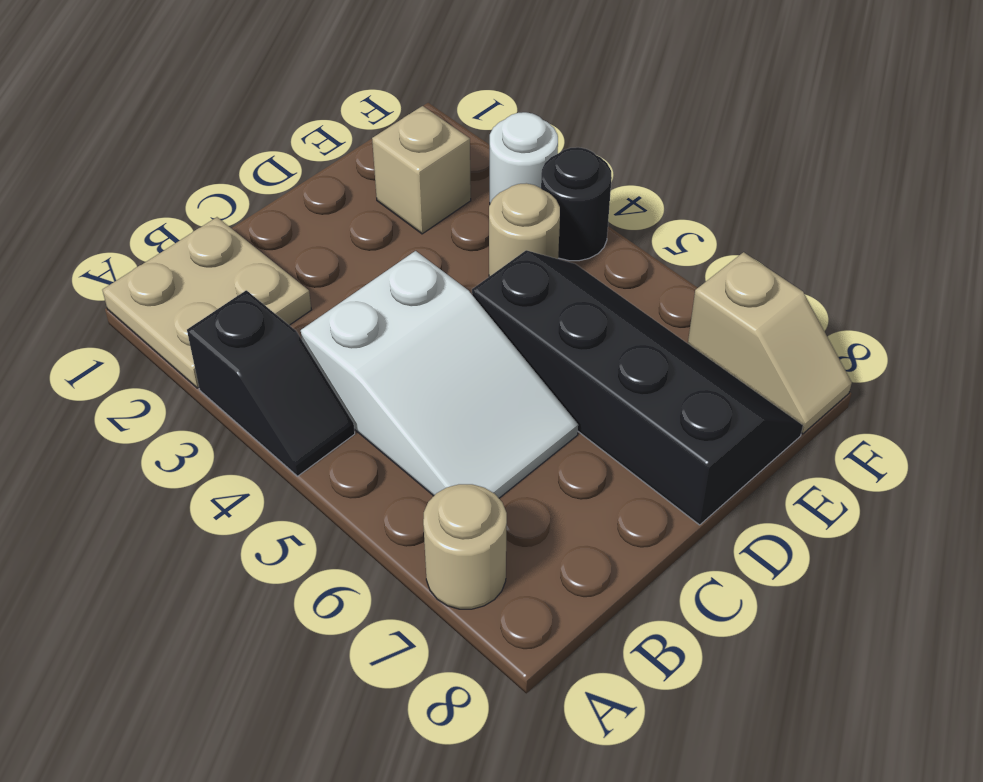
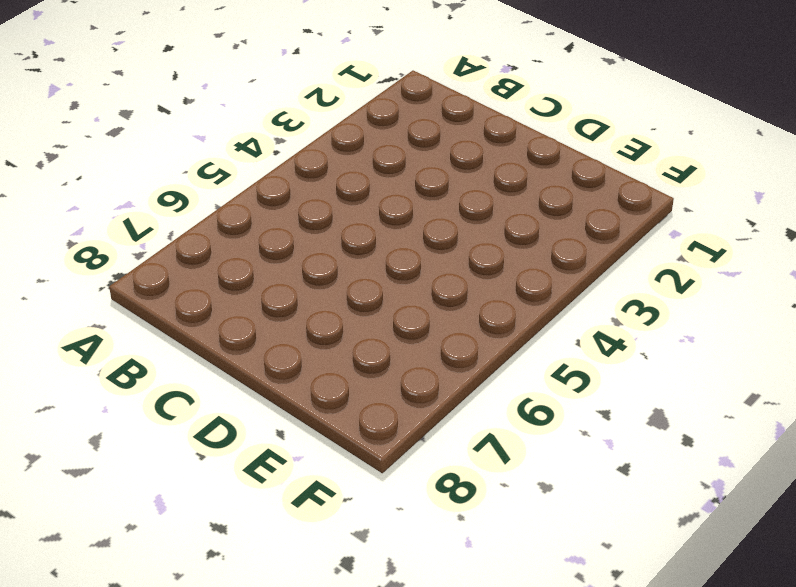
none -> tan 2x2 plate [102,217,311,388]
none -> black 1x2 slope [187,290,355,476]

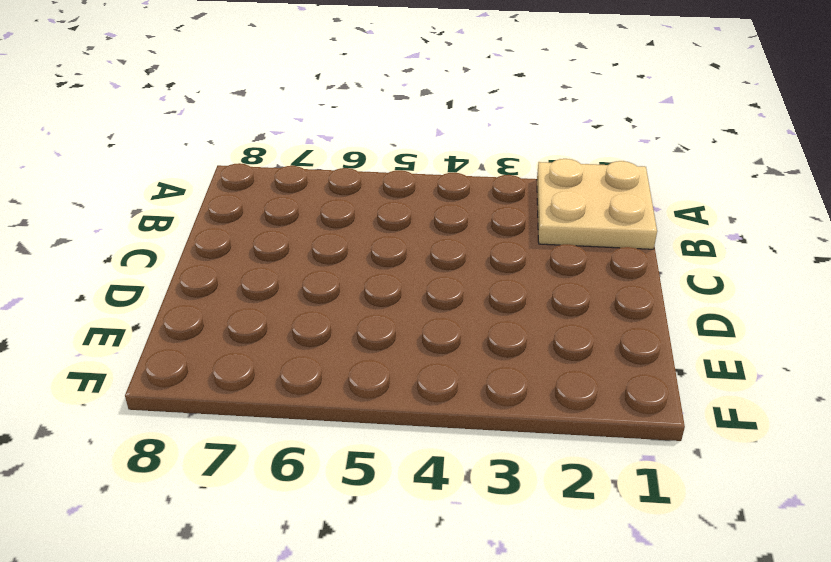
none -> black 1x2 slope [187,290,355,476]
none -> tan 1x1 round brick [423,484,507,609]

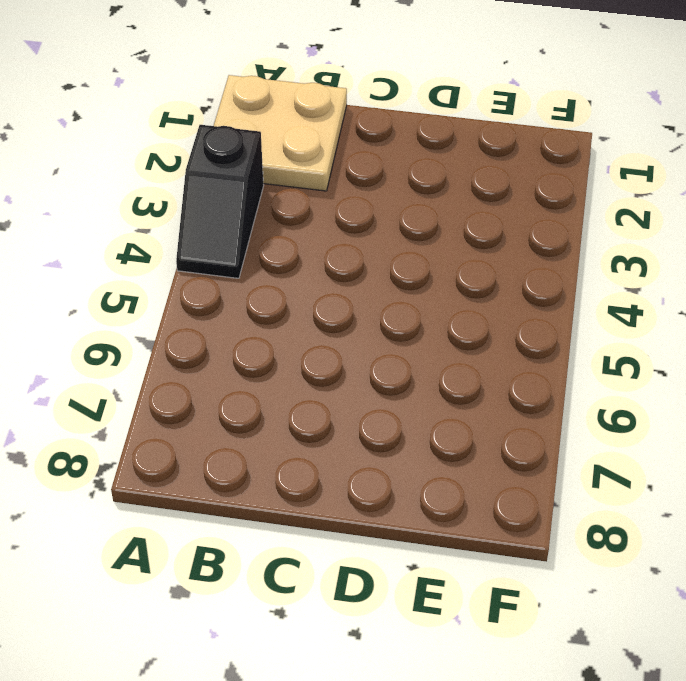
none -> tan 1x1 round brick [423,484,507,609]
none -> white 2x3 slope [301,251,578,498]

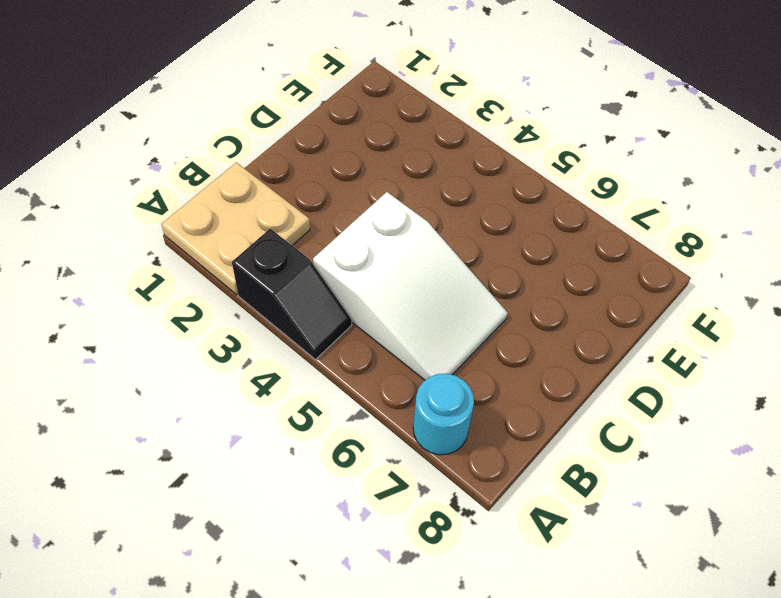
cyan 1x1 round brick [413,374,474,455] -> tan 1x1 round brick [423,484,507,609]
none -> black 2x4 slope [472,250,803,525]
none -> tan 1x1 brick [372,106,471,234]

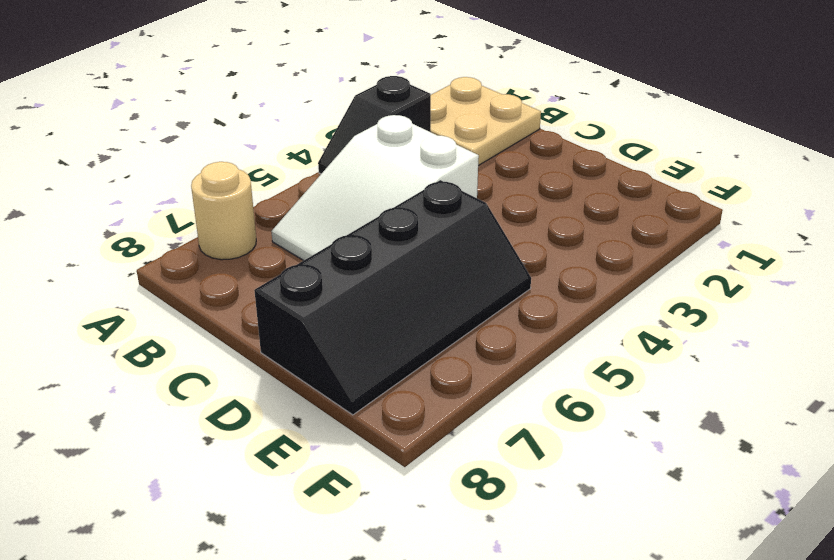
none -> tan 1x1 brick [372,106,471,234]
none -> tan 1x1 round brick [489,183,560,277]

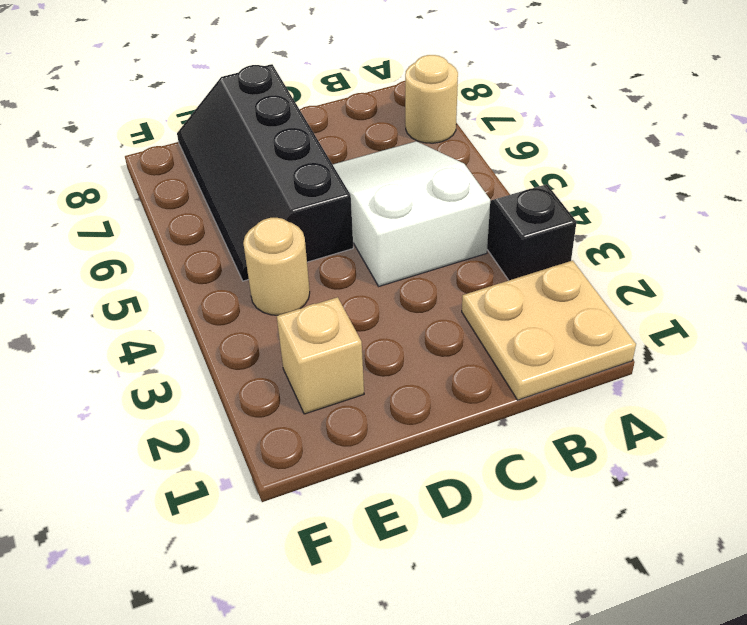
none -> white 1x1 round brick [490,112,558,203]
none -> black 1x1 round brick [541,147,612,261]

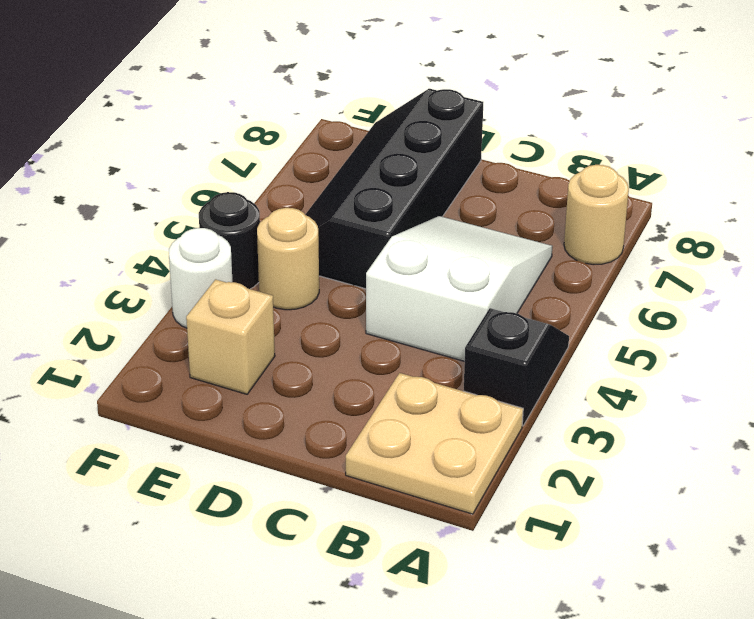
none -> tan 1x2 slope [688,252,852,434]

